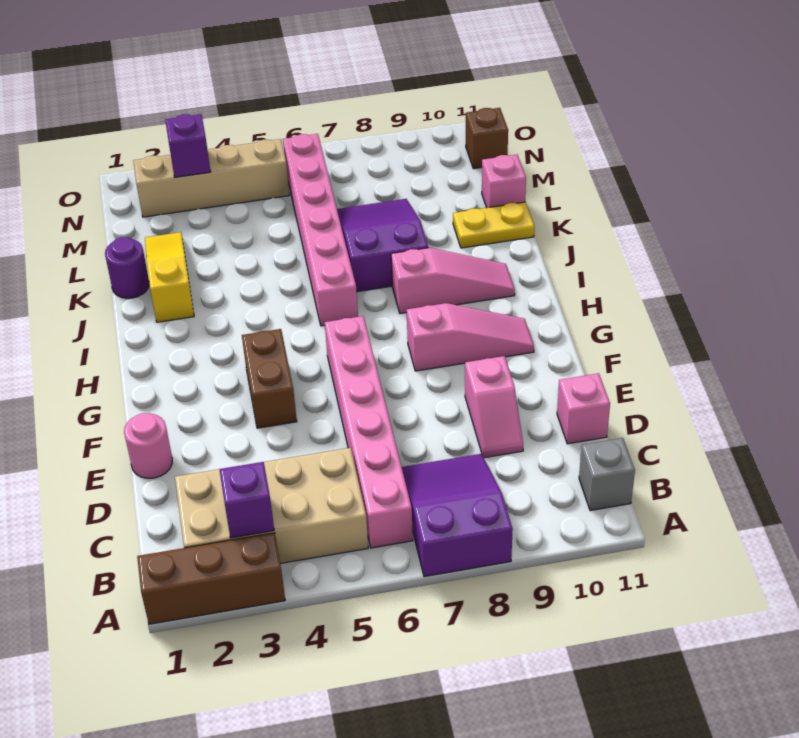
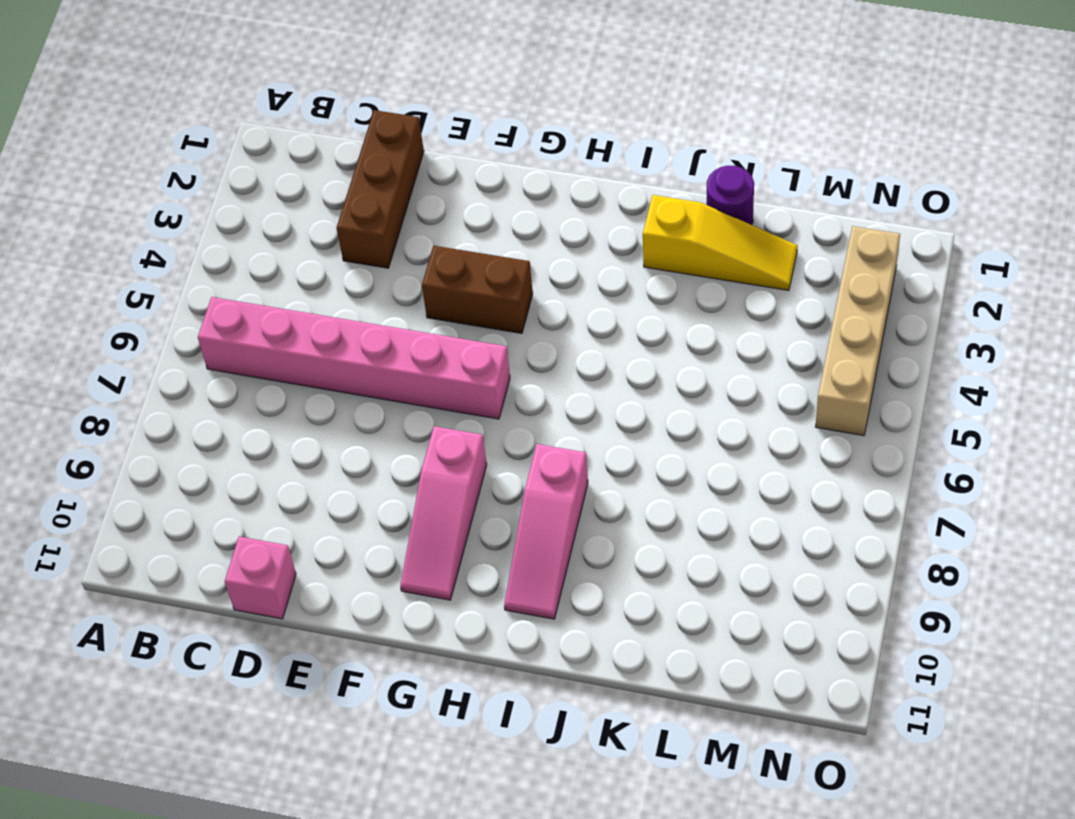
brown 1x3 brick [337,110,424,268] -> brown 1x3 brick moved to [137,533,285,624]
none -> purple 2x3 slope [402,454,513,577]
none -> tan 2x4 brick [175,448,368,564]
none -> grey 1x1 brick [579,438,635,511]

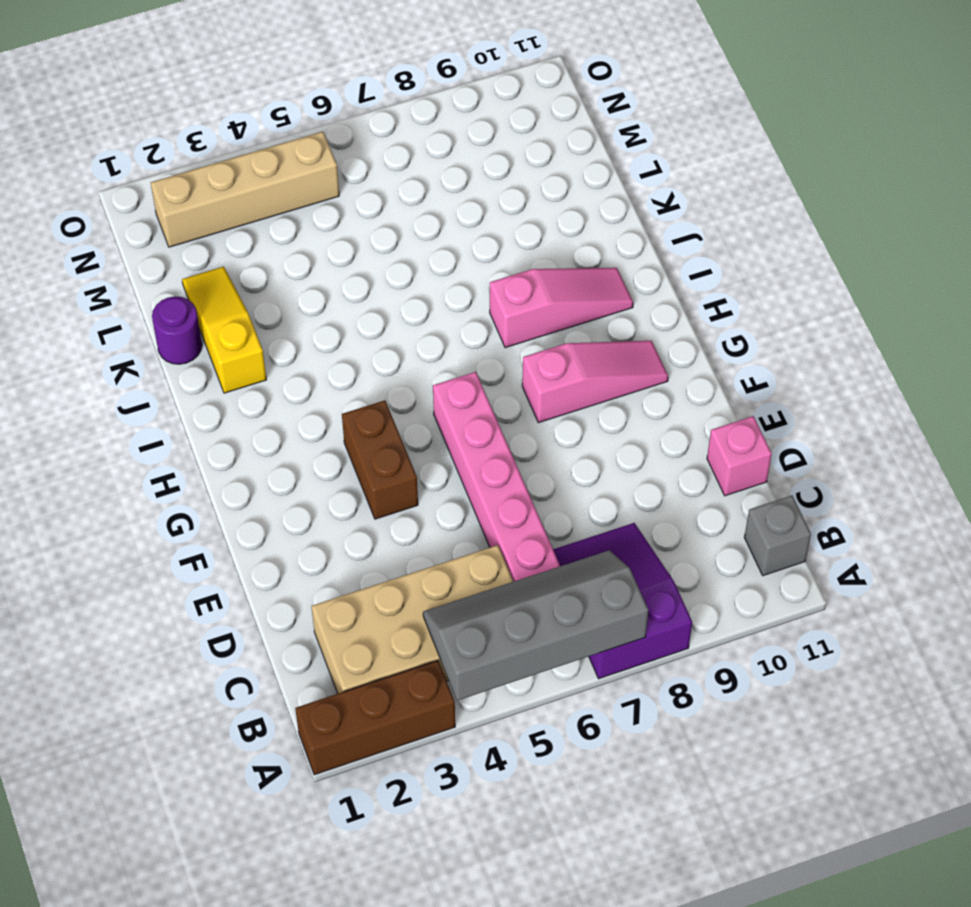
grey 2x4 slope [423,550,649,700] -> none
none -> pink 1x2 slope [465,356,523,458]
none -> pink 1x1 round brick [124,413,172,478]
none -> pink 1x6 brick [283,134,358,326]

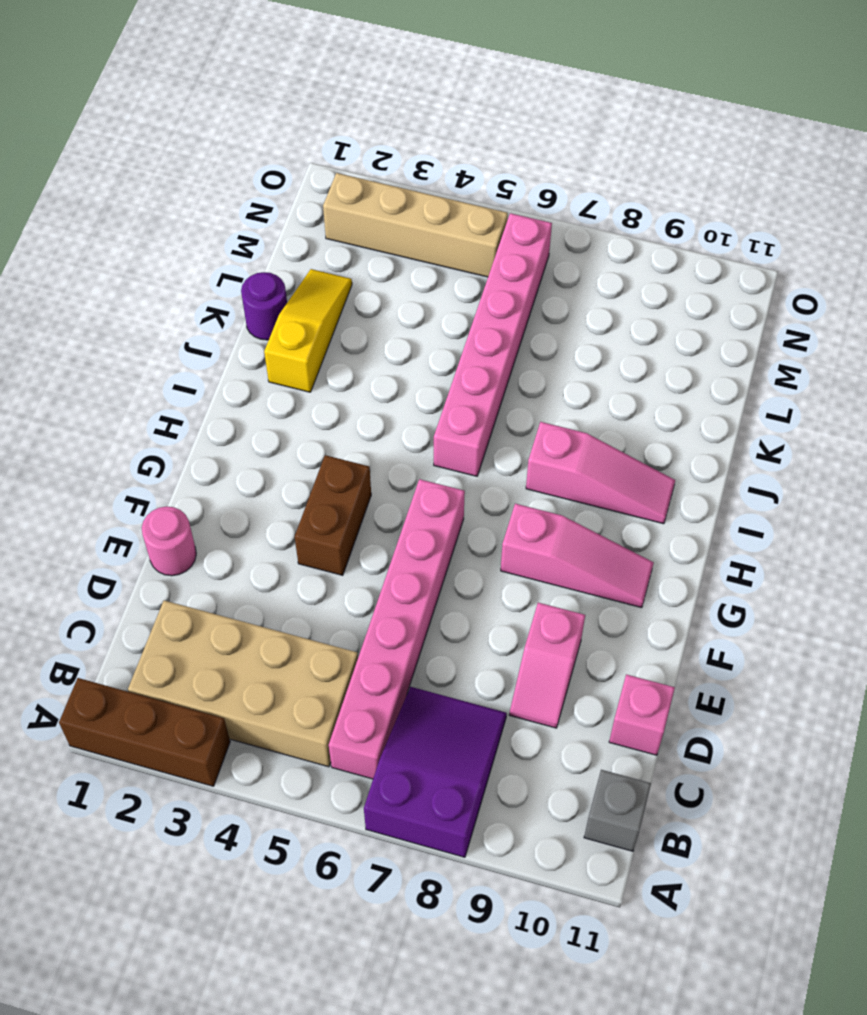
none -> purple 2x3 slope [337,199,428,292]
none -> yellow 1x2 plate [453,202,534,248]
none -> pink 1x1 brick [482,155,526,208]

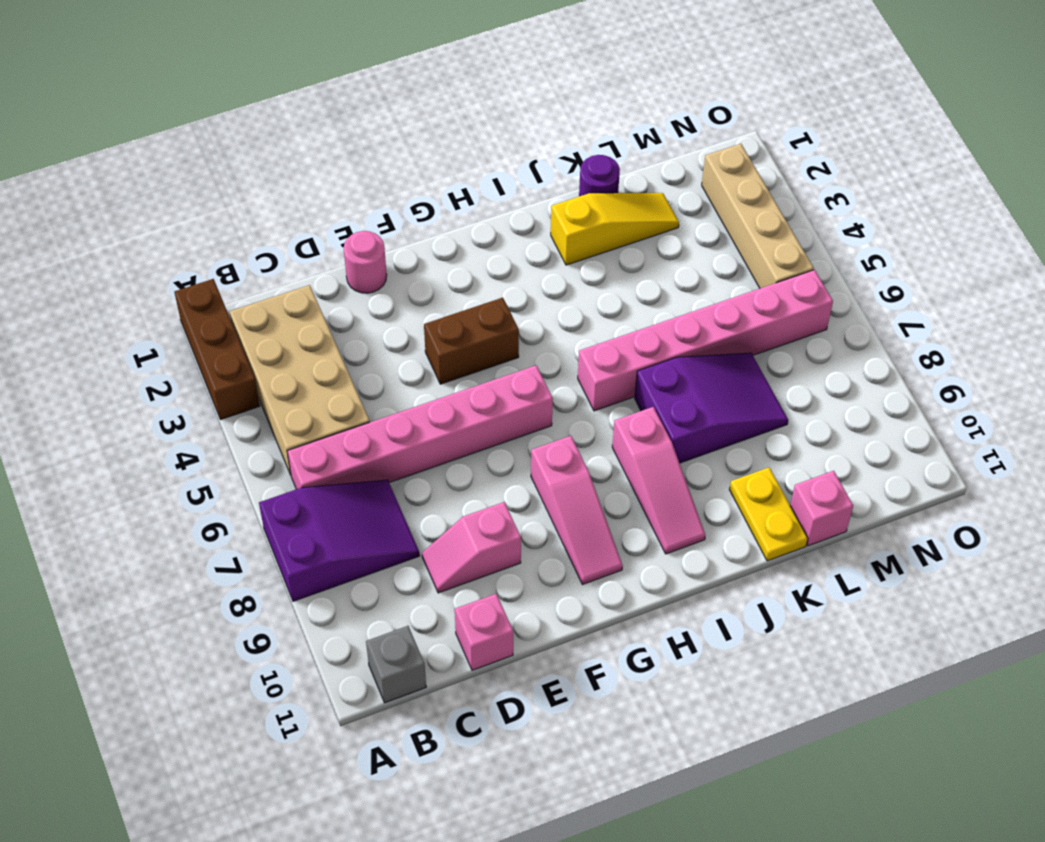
none -> brown 1x1 brick [466,108,508,169]
none -> purple 1x1 brick [219,462,274,538]
none -> purple 1x1 brick [165,114,211,177]

